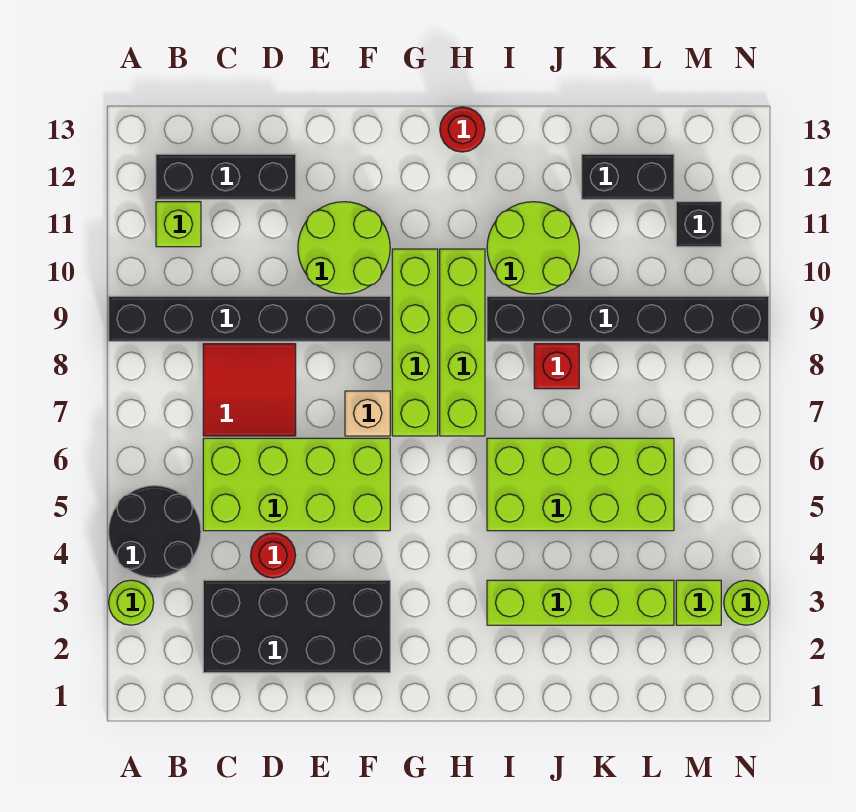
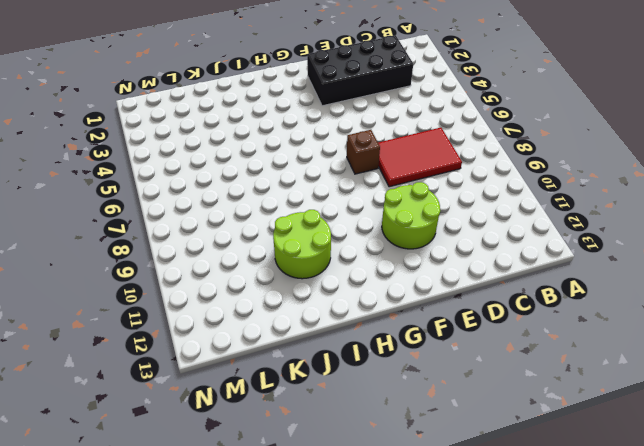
red 2x3 tile [378,128,462,187] -> red 2x2 tile [203,344,296,436]
brown 1x1 brick [347,130,380,174] -> tan 1x1 brick [345,391,390,436]
none -> lime 1x1 round brick [109,580,154,625]
none -> black 2x2 round brick [109,486,201,578]
none -> black 1x6 brick [109,296,390,341]

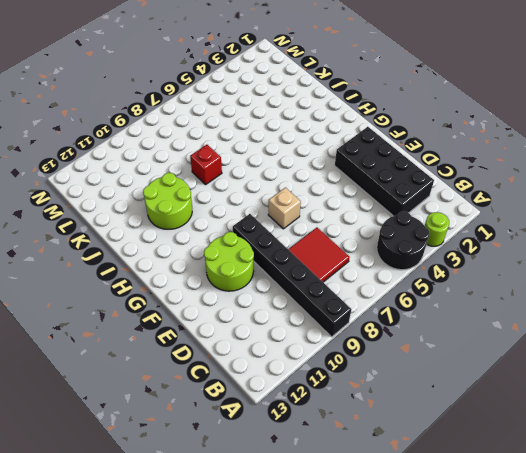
none -> lime 1x1 brick [156,202,201,247]
none -> black 1x3 brick [156,154,296,199]
none -> lime 2x4 brick [203,438,390,531]

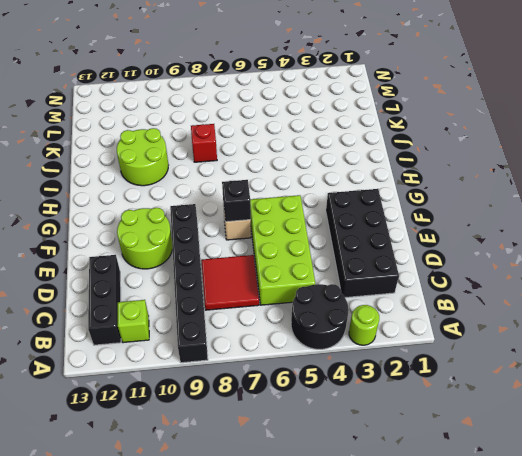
black 1x1 brick [222,180,251,222] -> black 1x1 brick moved to [676,202,721,247]
none -> red 1x1 round brick [251,533,296,578]
none -> lime 1x4 brick [392,249,438,436]
none -> lime 1x4 brick [440,249,485,436]

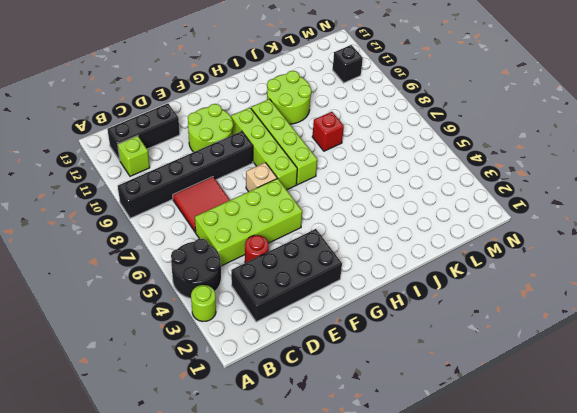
none -> red 1x1 round brick [440,107,485,152]
none -> lime 1x4 brick [487,580,674,625]
none -> lime 2x4 brick [487,438,674,531]

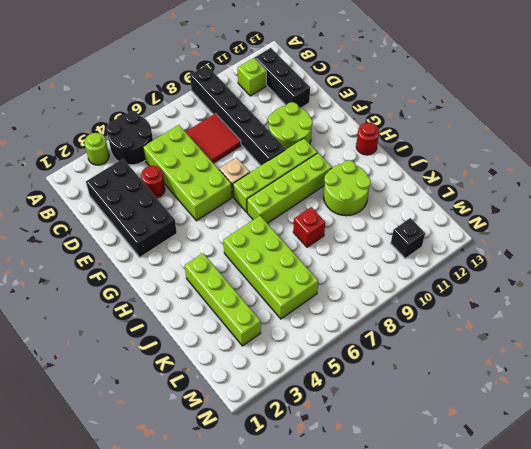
none -> black 1x6 brick [487,296,769,341]
none -> black 1x2 brick [582,154,674,199]
none -> lime 1x1 brick [676,580,721,625]

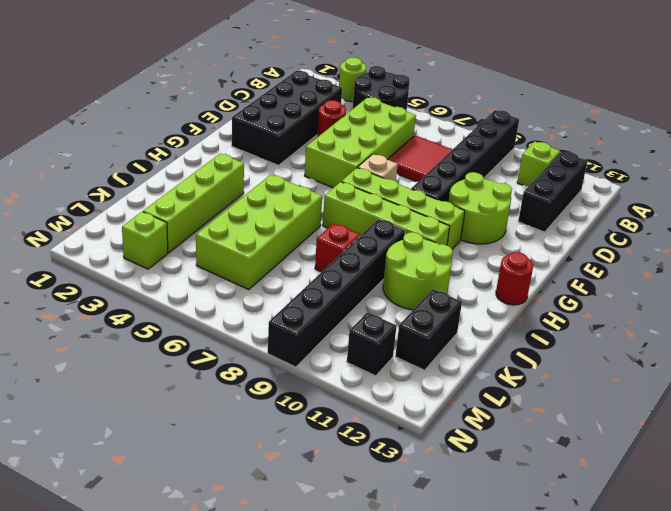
none -> lime 1x1 round brick [724,580,769,625]

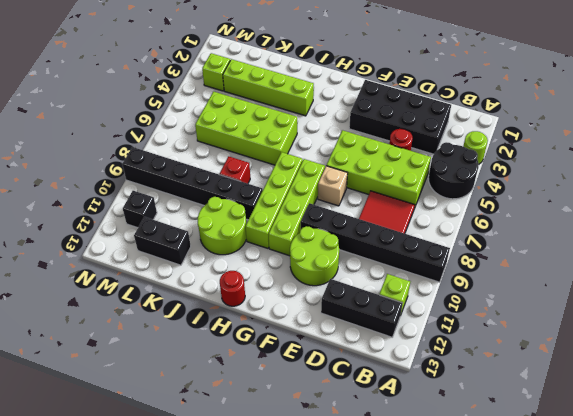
none -> lime 1x1 round brick [724,580,769,625]

